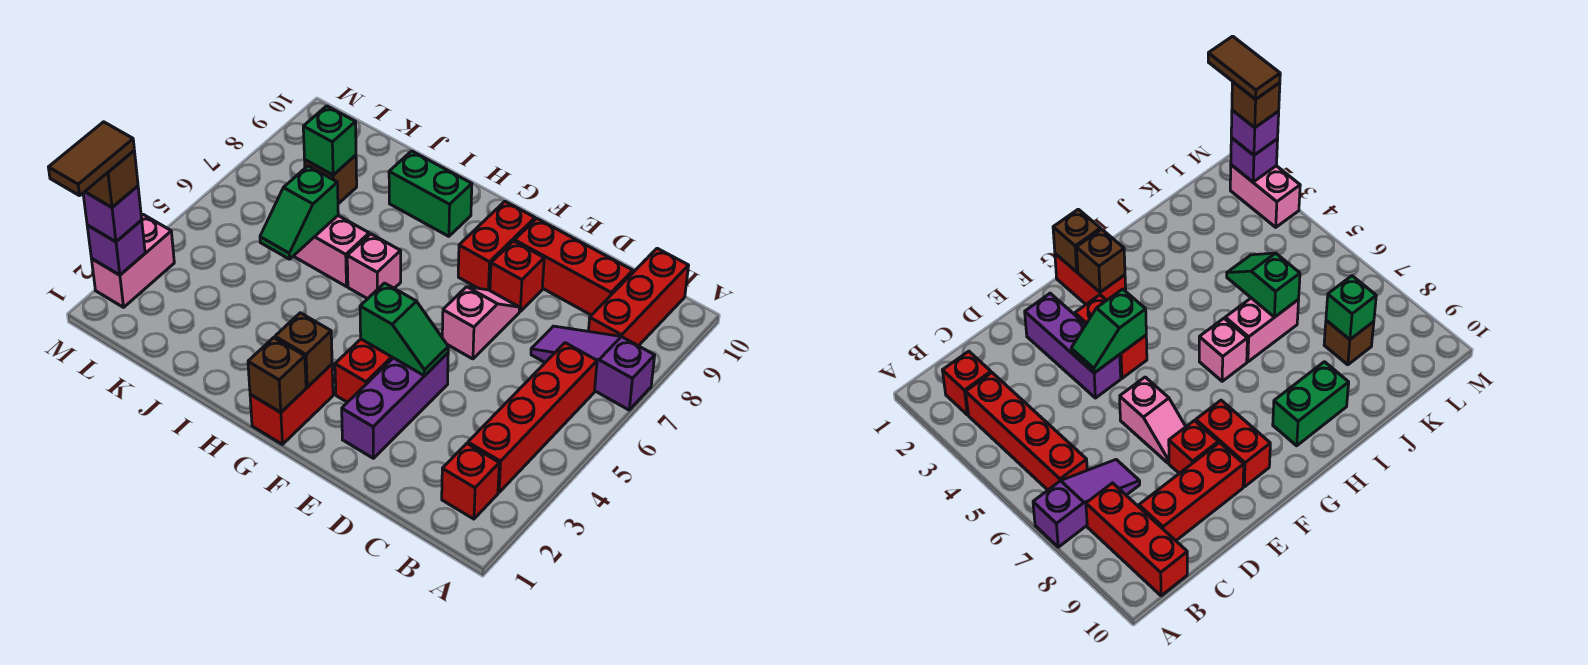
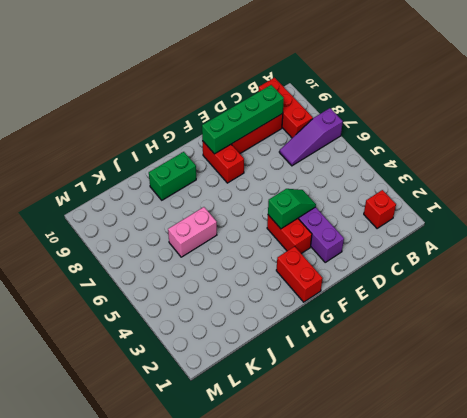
green 1x4 brick [202,85,284,154] -> none
none -> red 1x4 brick [468,343,597,492]
none -> pink 1x2 slope [442,287,519,359]
none -> red 1x1 brick [490,241,544,311]

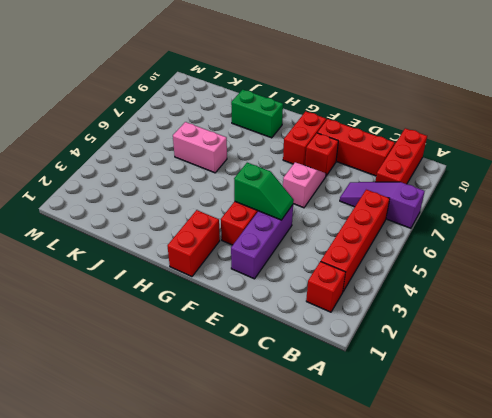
none -> pink 1x1 brick [347,234,401,299]
none -> brown 1x1 brick [305,155,357,204]
none -> pink 1x2 brick [92,215,174,307]

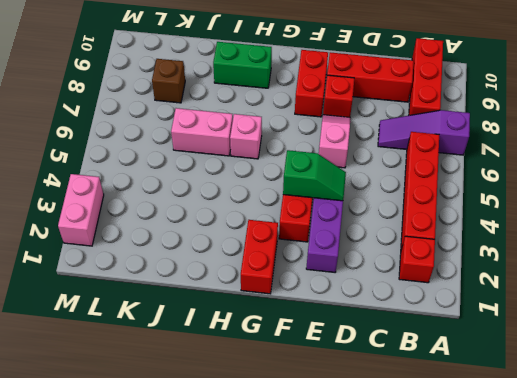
none -> brown 1x1 brick [248,338,306,413]
none -> brown 1x1 brick [275,313,332,387]
none -> green 1x2 slope [260,166,338,259]

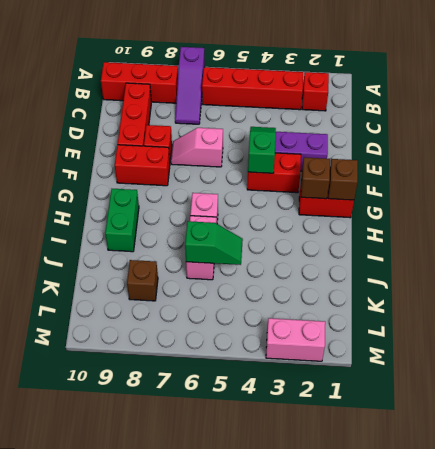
none -> green 1x1 brick [303,106,356,175]
none -> purple 1x1 brick [87,220,145,275]
none -> purple 1x1 brick [83,186,142,242]

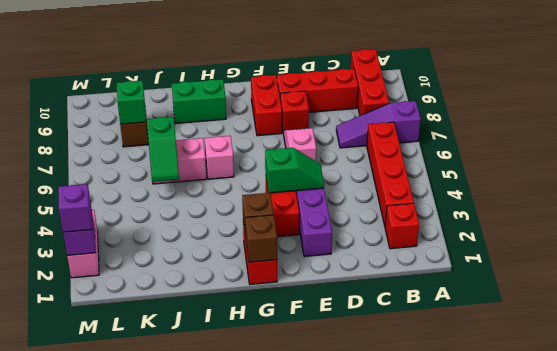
none -> brown 1x1 brick [85,151,138,207]
none -> brown 1x2 tile [48,122,134,196]

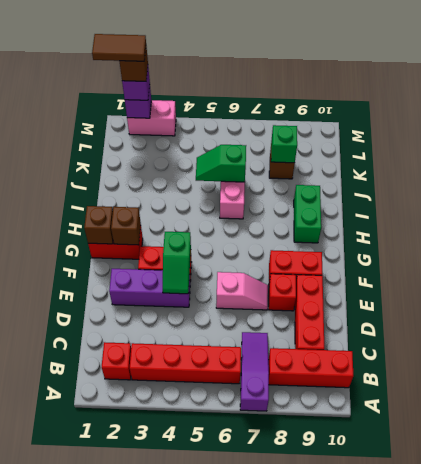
none -> pink 1x1 brick [347,234,401,299]

